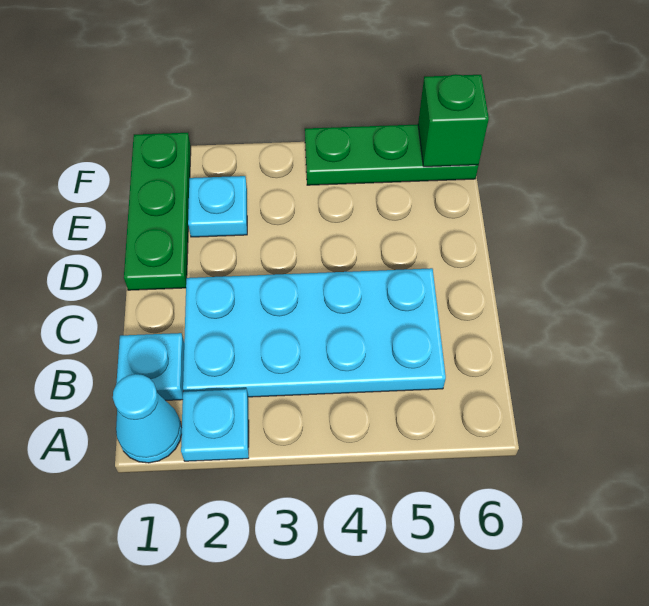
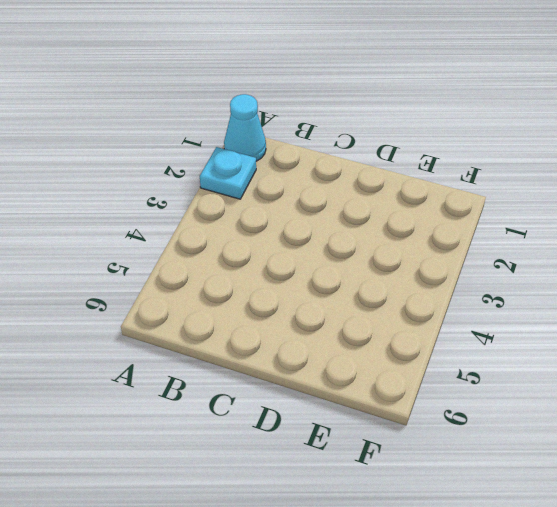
none -> cyan 1x1 plate [116,333,184,400]
none -> cyan 2x4 plate [183,268,446,397]

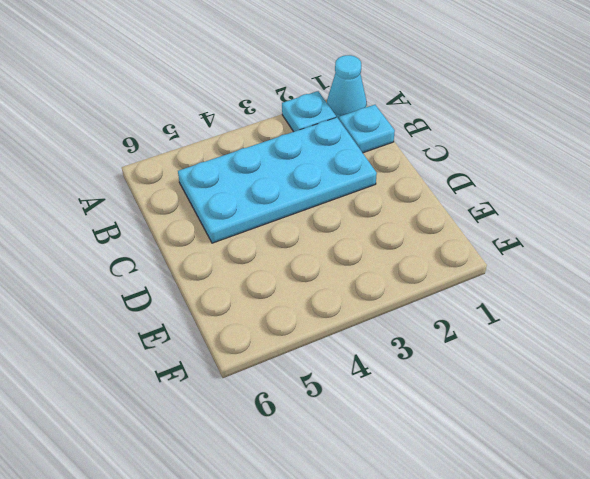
none -> green 1x3 plate [124,133,191,290]
none -> cyan 1x1 plate [188,176,247,237]

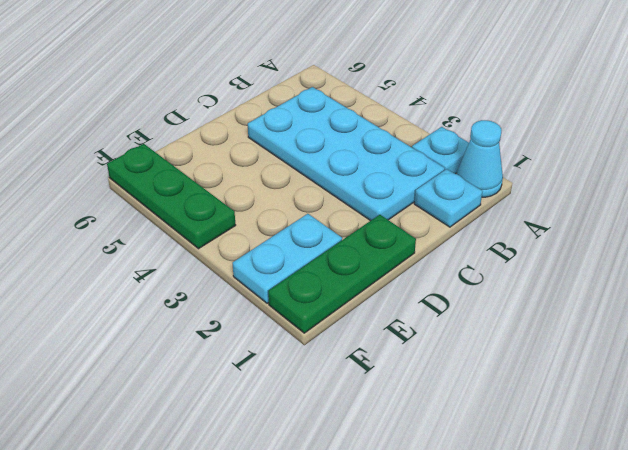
cyan 1x2 plate [233,214,342,303] -> cyan 1x1 plate [188,176,247,237]
none -> green 1x1 brick [418,74,489,167]

